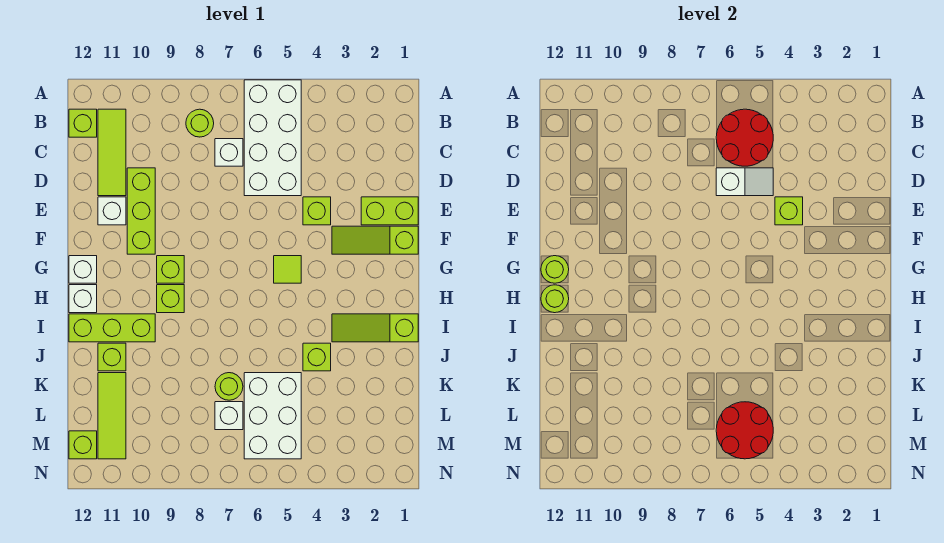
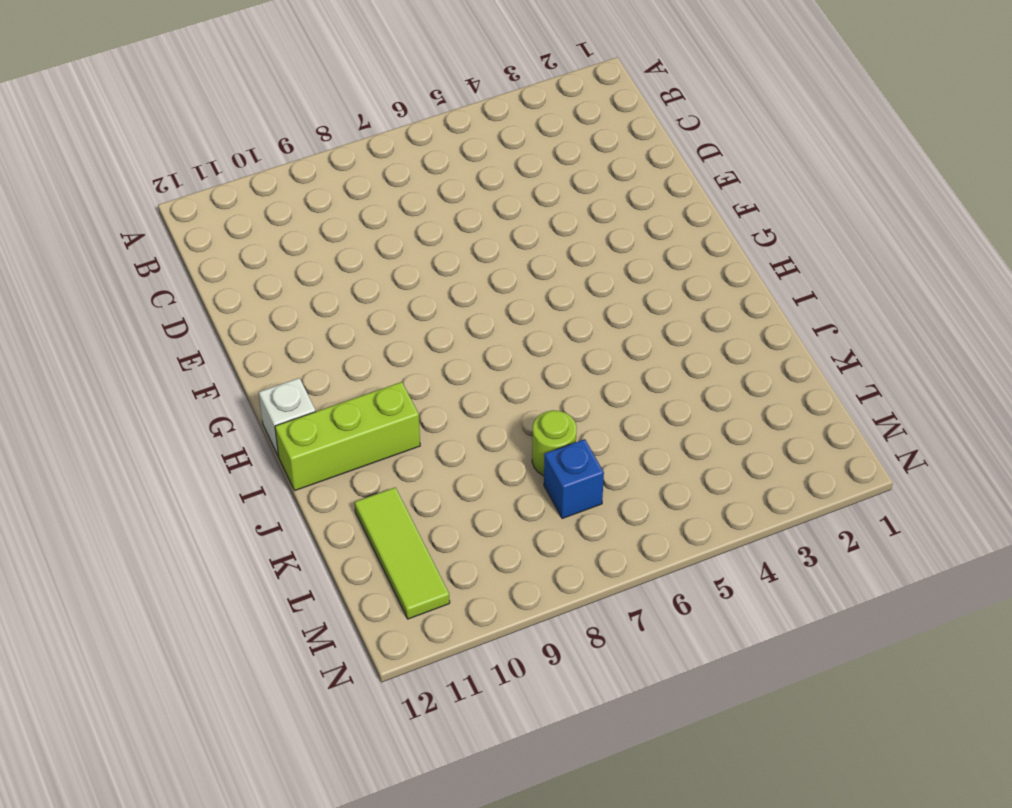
blue 1x1 brick [544,439,604,519] -> white 1x1 brick [215,402,243,430]
none -> white 2x4 brick [244,80,301,196]
none -> lime 1x1 round brick [186,109,214,137]
none -> lime 1x3 tile [98,109,126,196]
none -> lime 1x1 brick [69,109,97,137]

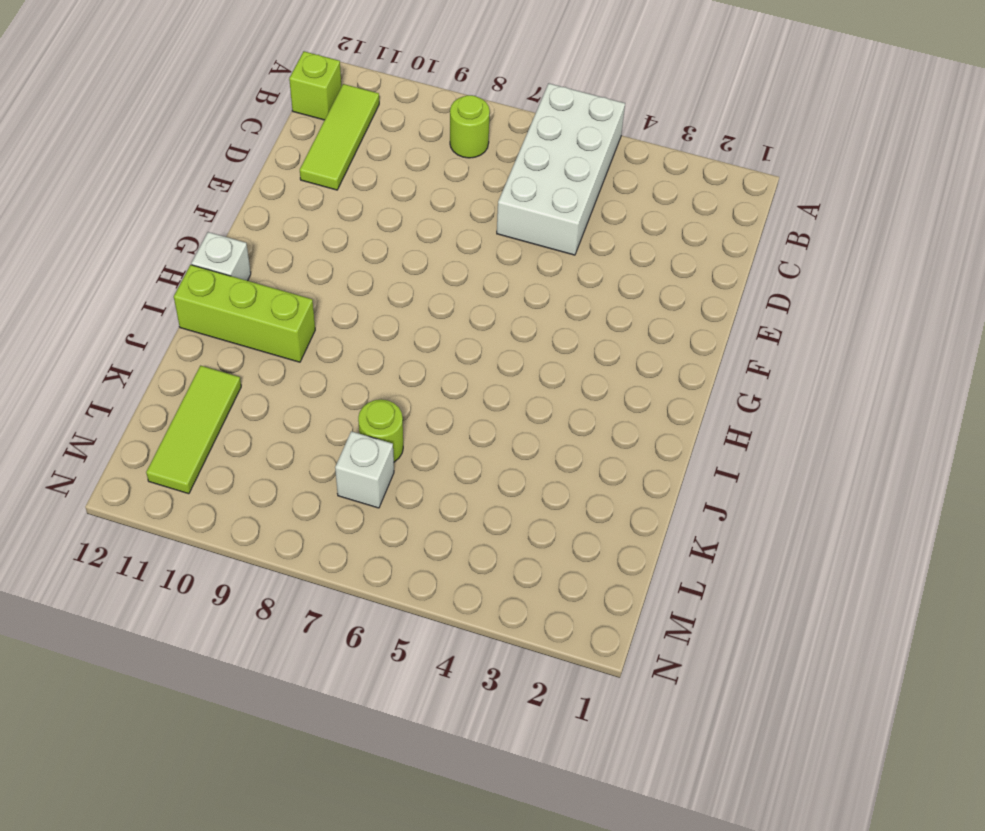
none -> white 1x1 brick [215,139,243,166]
none -> lime 1x3 brick [127,168,155,254]
none -> lime 1x2 brick [361,197,418,225]
none -> lime 1x1 brick [303,197,331,225]

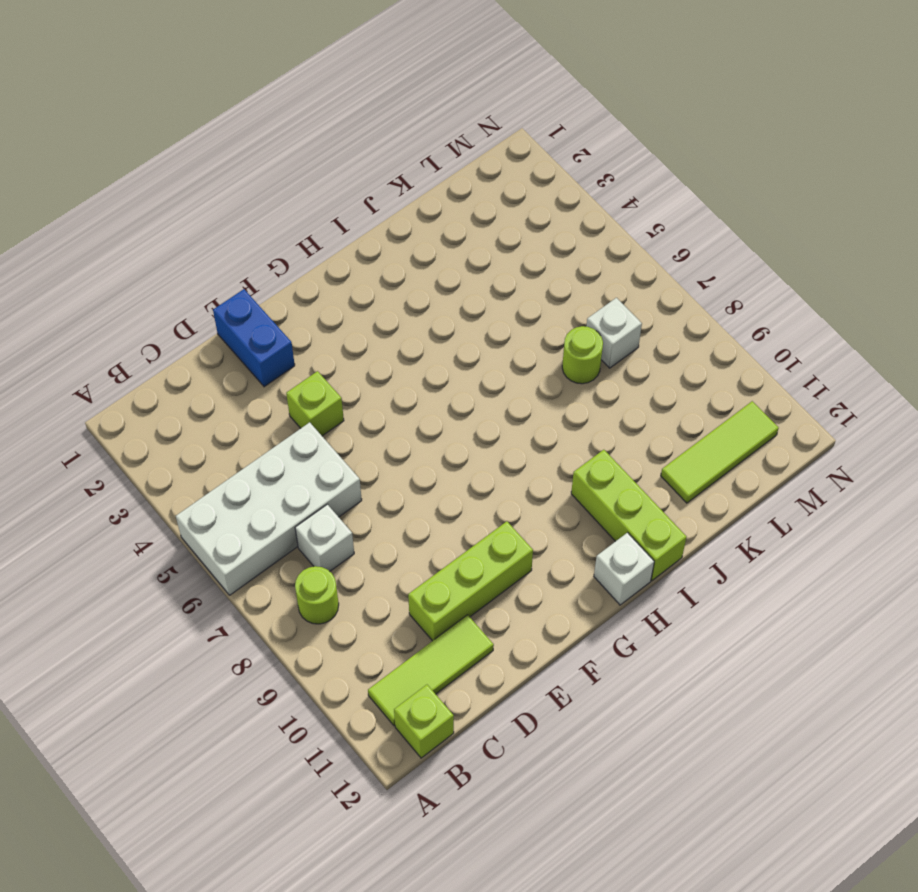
blue 1x2 brick [213,289,295,387] -> lime 1x2 brick [361,197,418,225]
none -> white 1x1 brick [98,197,126,225]
none -> lime 1x3 slope [332,226,418,254]
none -> lime 1x1 tile [274,256,301,283]
none -> lime 1x1 brick [157,256,184,283]

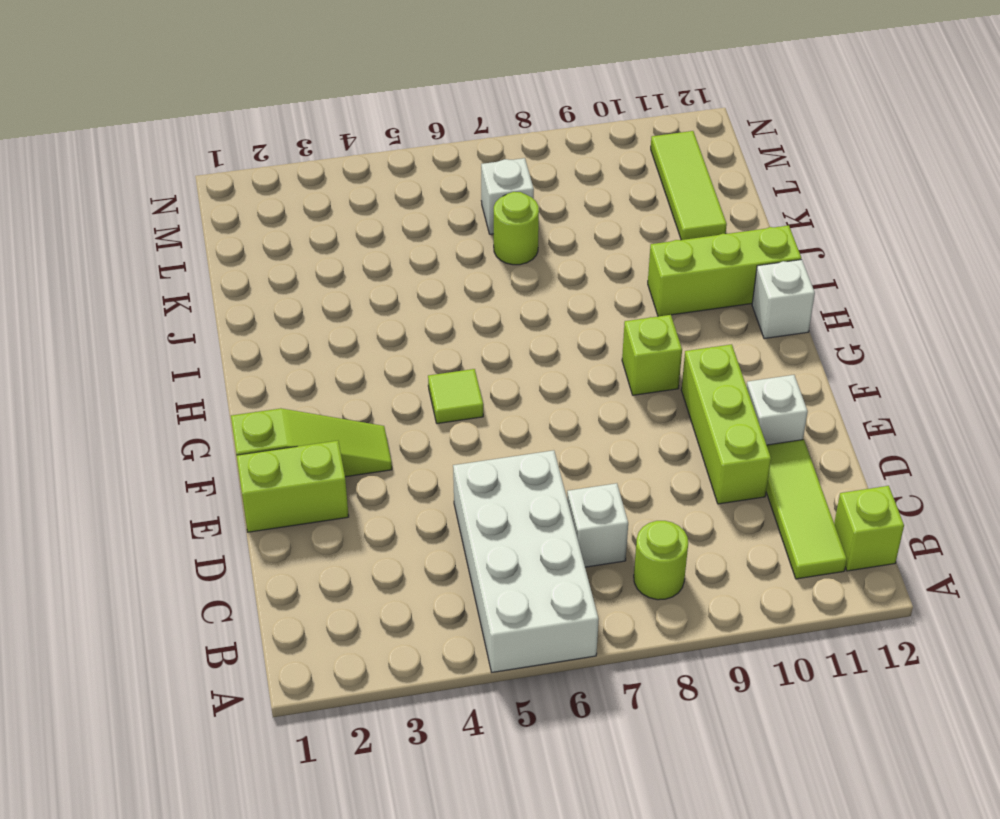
none -> lime 1x1 brick [303,197,331,225]
none -> white 1x1 brick [69,256,97,283]
none -> lime 1x1 brick [157,285,184,313]
none -> lime 1x3 slope [332,314,418,342]

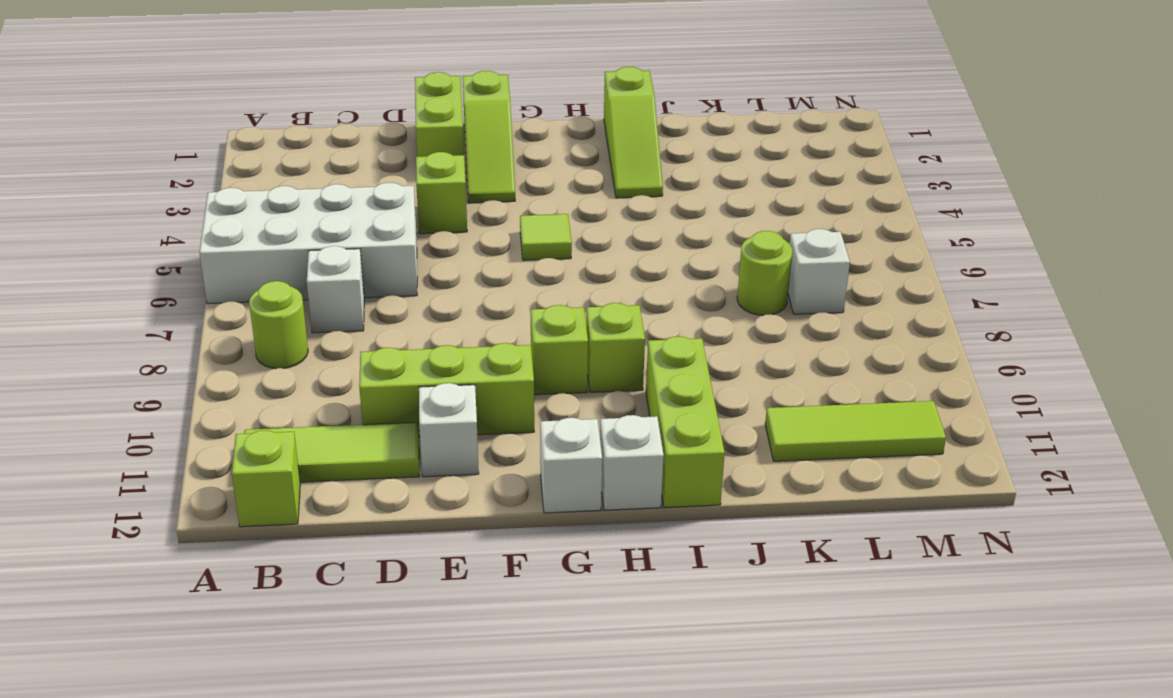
none -> lime 1x1 brick [303,343,331,371]
none -> lime 1x1 brick [98,343,126,371]
none -> white 2x3 brick [244,373,301,459]
none -> lime 1x1 brick [69,431,97,459]

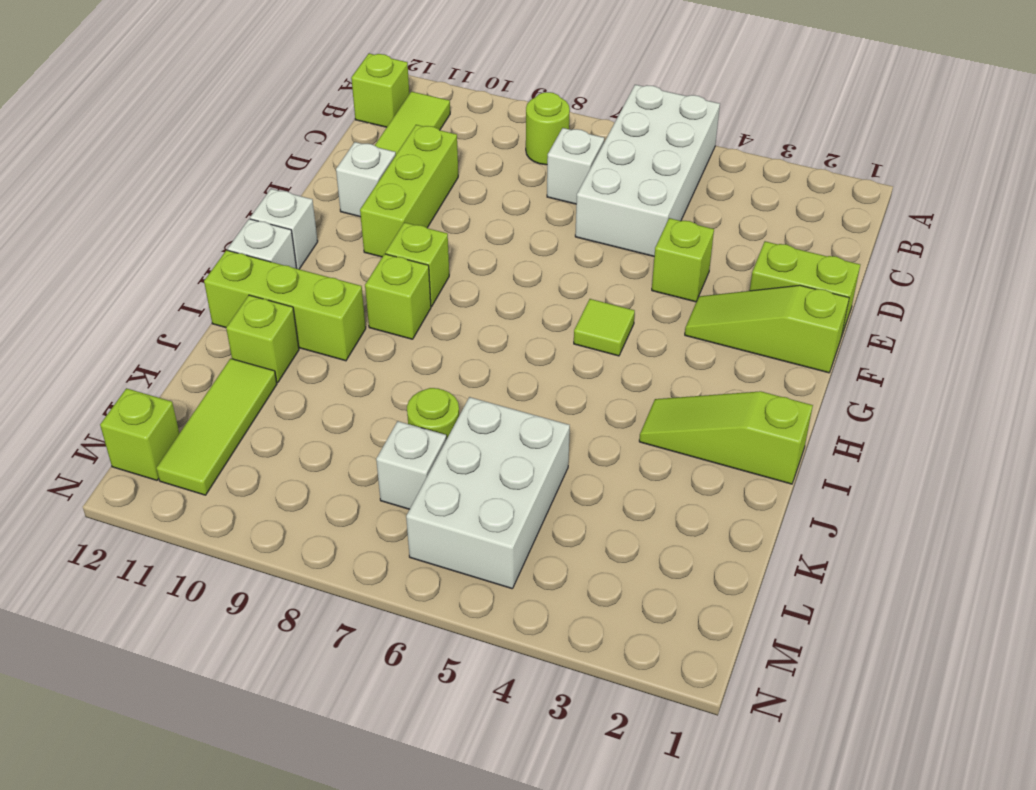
none -> lime 1x1 brick [303,343,331,371]
none -> red 2x2 round brick [716,109,773,166]
none -> white 1x2 slope [716,168,773,196]
none -> lime 1x1 brick [775,197,803,225]

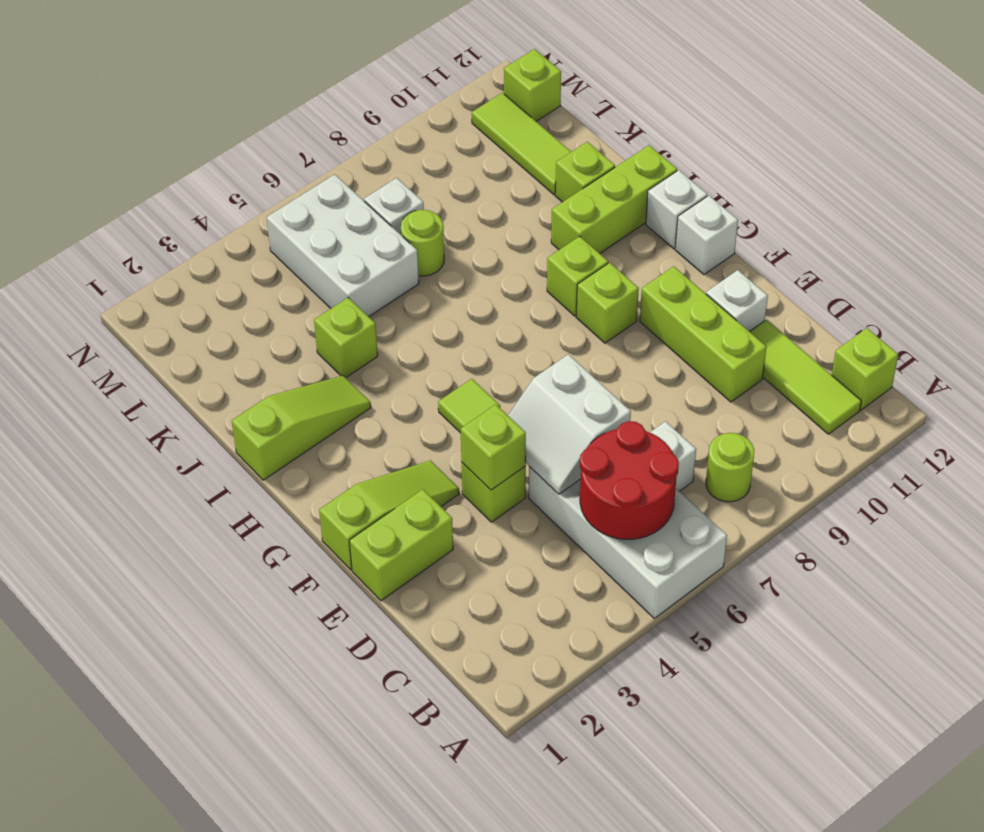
white 2x2 slope [508,354,631,494] -> white 1x2 slope [716,168,773,196]
none -> lime 1x1 round brick [541,256,569,283]
none -> lime 1x1 round brick [541,285,569,313]
none -> red 2x2 round brick [716,402,773,459]

